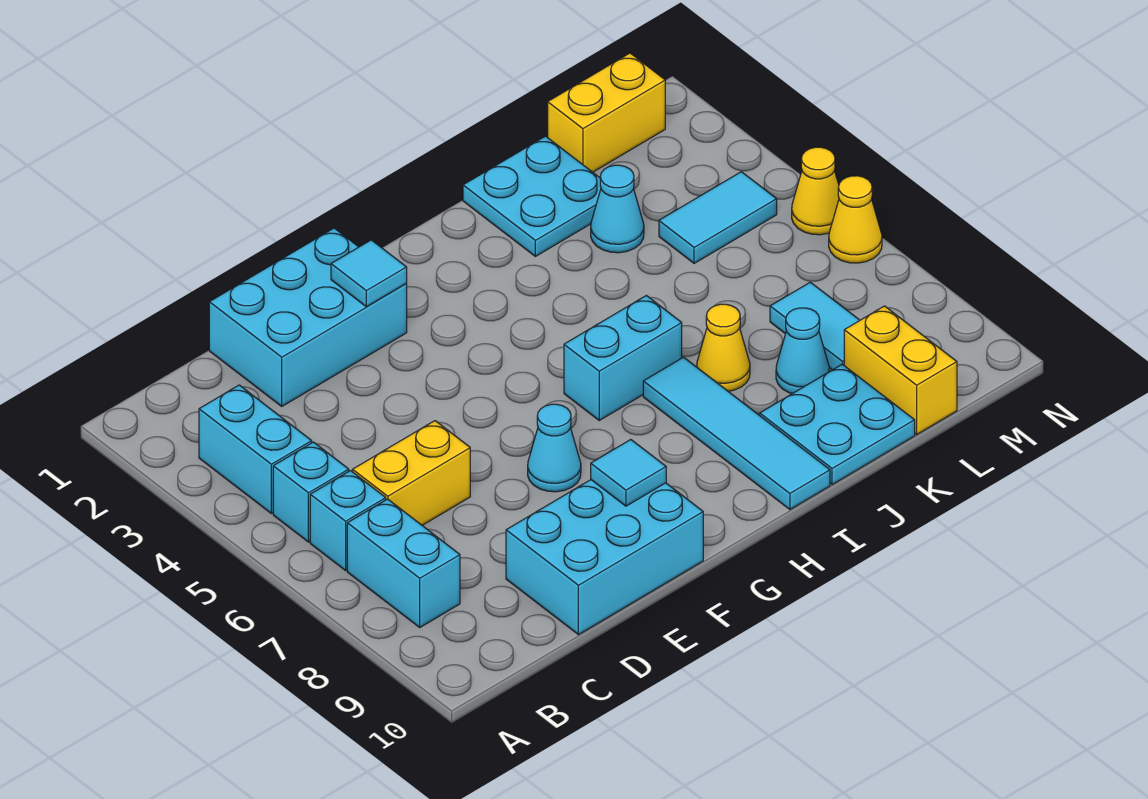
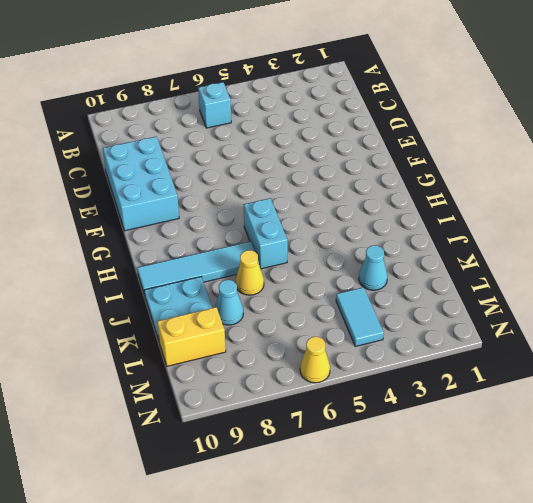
none -> cyan 1x2 brick [199,385,312,513]
none -> cyan 1x1 brick [273,442,349,542]
none -> cyan 1x2 brick [347,499,460,627]

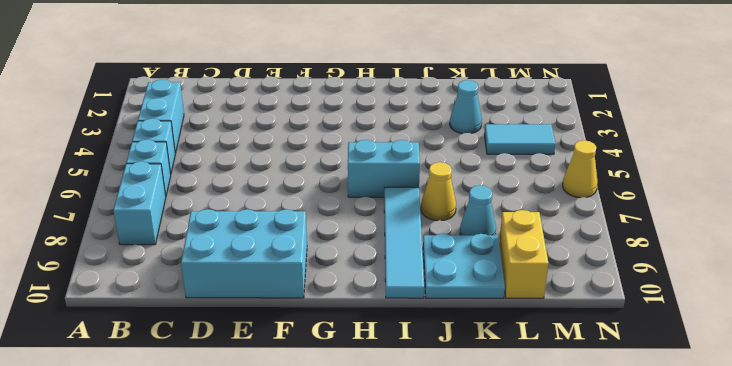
none -> yellow 1x2 brick [353,421,470,525]
none -> cyan 2x3 brick [209,228,407,406]
none -> cyan 1x1 cone [528,404,581,492]

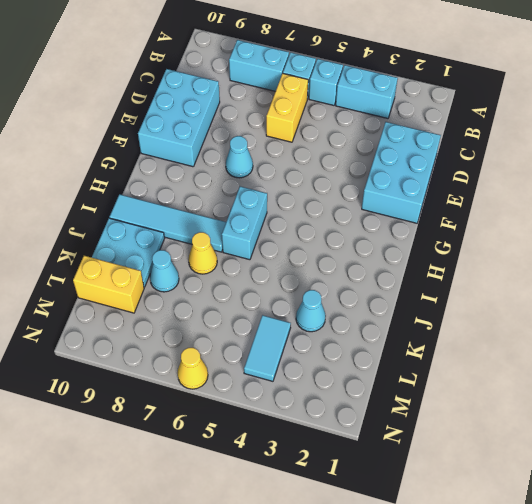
none -> cyan 2x2 plate [463,136,601,256]
none -> yellow 1x2 brick [548,53,665,172]
none -> cyan 1x2 tile [770,282,860,370]

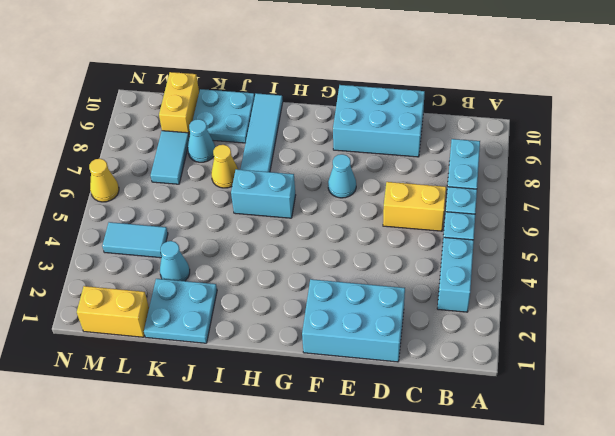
none -> yellow 1x1 cone [792,147,839,235]
none -> cyan 1x1 tile [331,240,407,307]
none -> cyan 1x1 tile [591,440,666,506]

